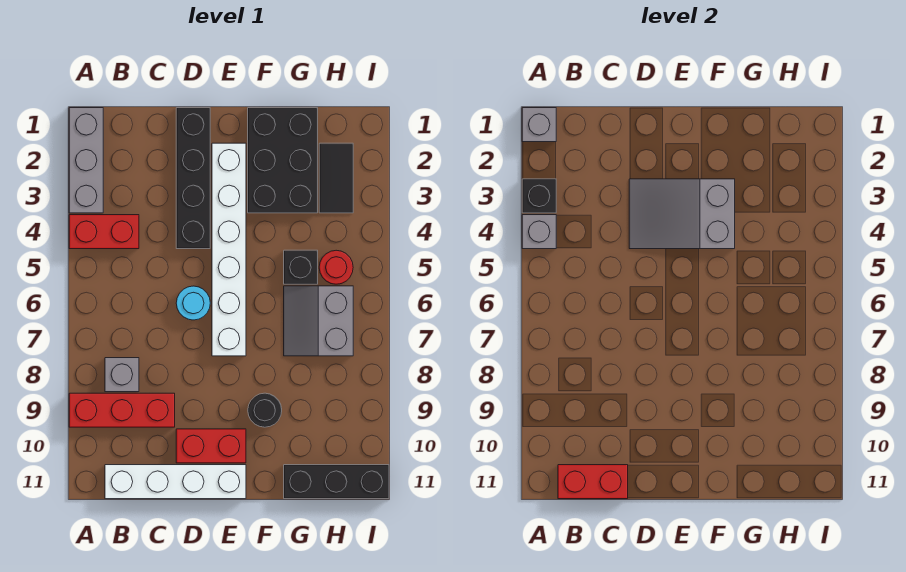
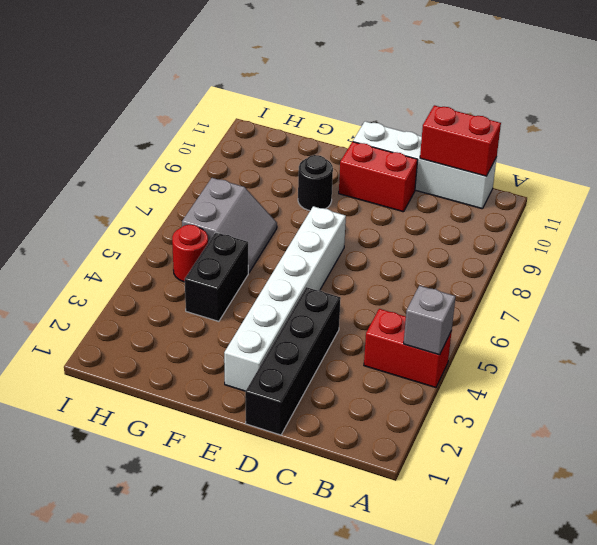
black 1x2 brick [185,232,248,321] -> black 1x1 brick [284,250,318,284]
none -> grey 1x3 brick [69,108,103,213]
none -> red 1x3 brick [69,393,175,427]
none -> grey 1x1 brick [105,358,139,392]

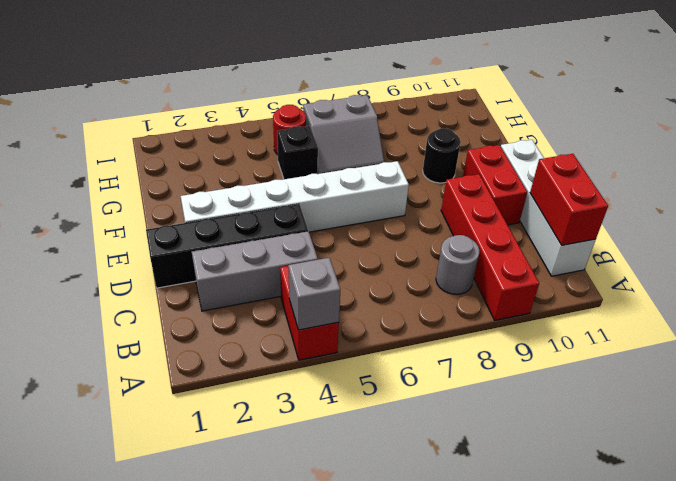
red 1x4 brick [441,174,539,320] -> red 1x3 brick [69,393,175,427]
grey 1x1 round brick [436,235,480,294] -> grey 1x1 brick [105,358,139,392]
grey 1x3 brick [192,231,318,311] -> grey 1x3 brick moved to [69,108,103,213]
none -> cyan 1x1 round brick [176,286,210,320]
none -> black 2x3 brick [248,108,318,213]
none -> black 1x3 brick [284,465,389,499]

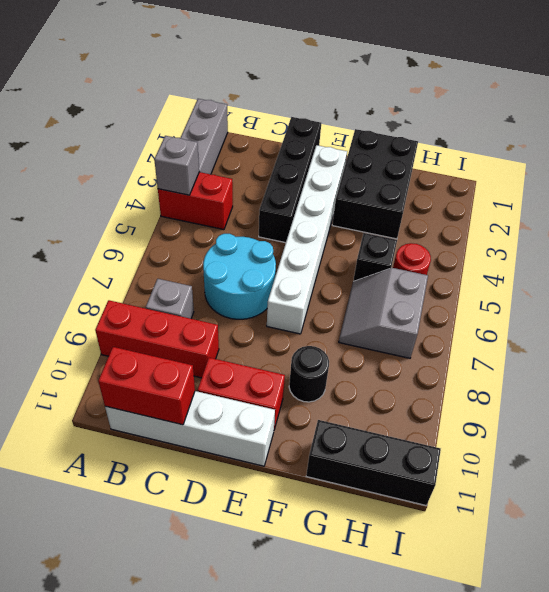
cyan 2x2 round brick [203,234,276,319] -> cyan 1x1 round brick [176,286,210,320]
none -> black 1x2 tile [319,143,353,213]
none -> grey 1x1 brick [522,108,556,142]
none -> black 1x1 brick [522,179,556,213]

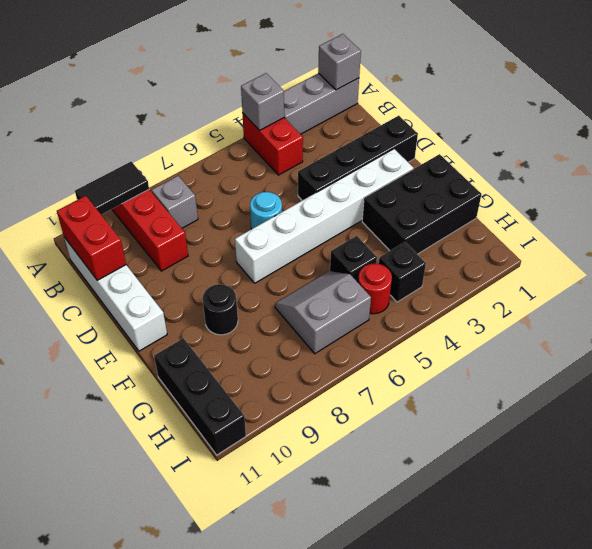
black 1x2 tile [75,162,149,215] -> black 1x2 tile moved to [319,143,353,213]
black 1x1 brick [379,242,426,302] -> black 1x1 brick moved to [522,179,556,213]
none -> red 1x2 brick [176,429,246,463]
none -> grey 2x3 slope [629,179,735,249]

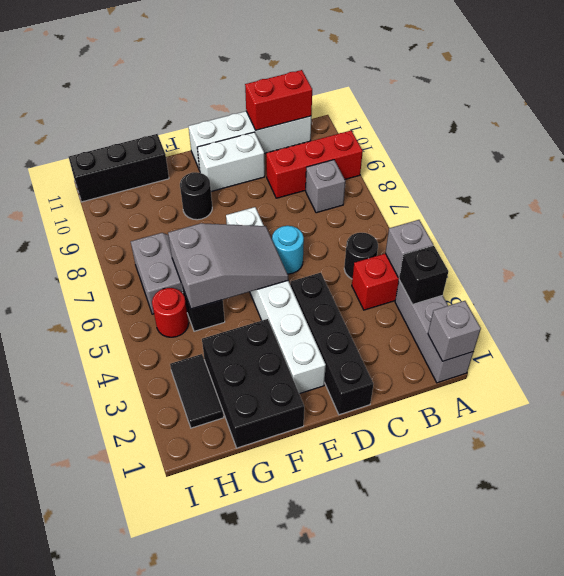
black 1x1 round brick [344,233,378,279] -> none
white 1x2 brick [197,132,265,191] -> red 1x2 brick [176,429,246,463]
grey 2x3 slope [168,223,288,309] -> grey 2x3 slope moved to [629,179,735,249]

